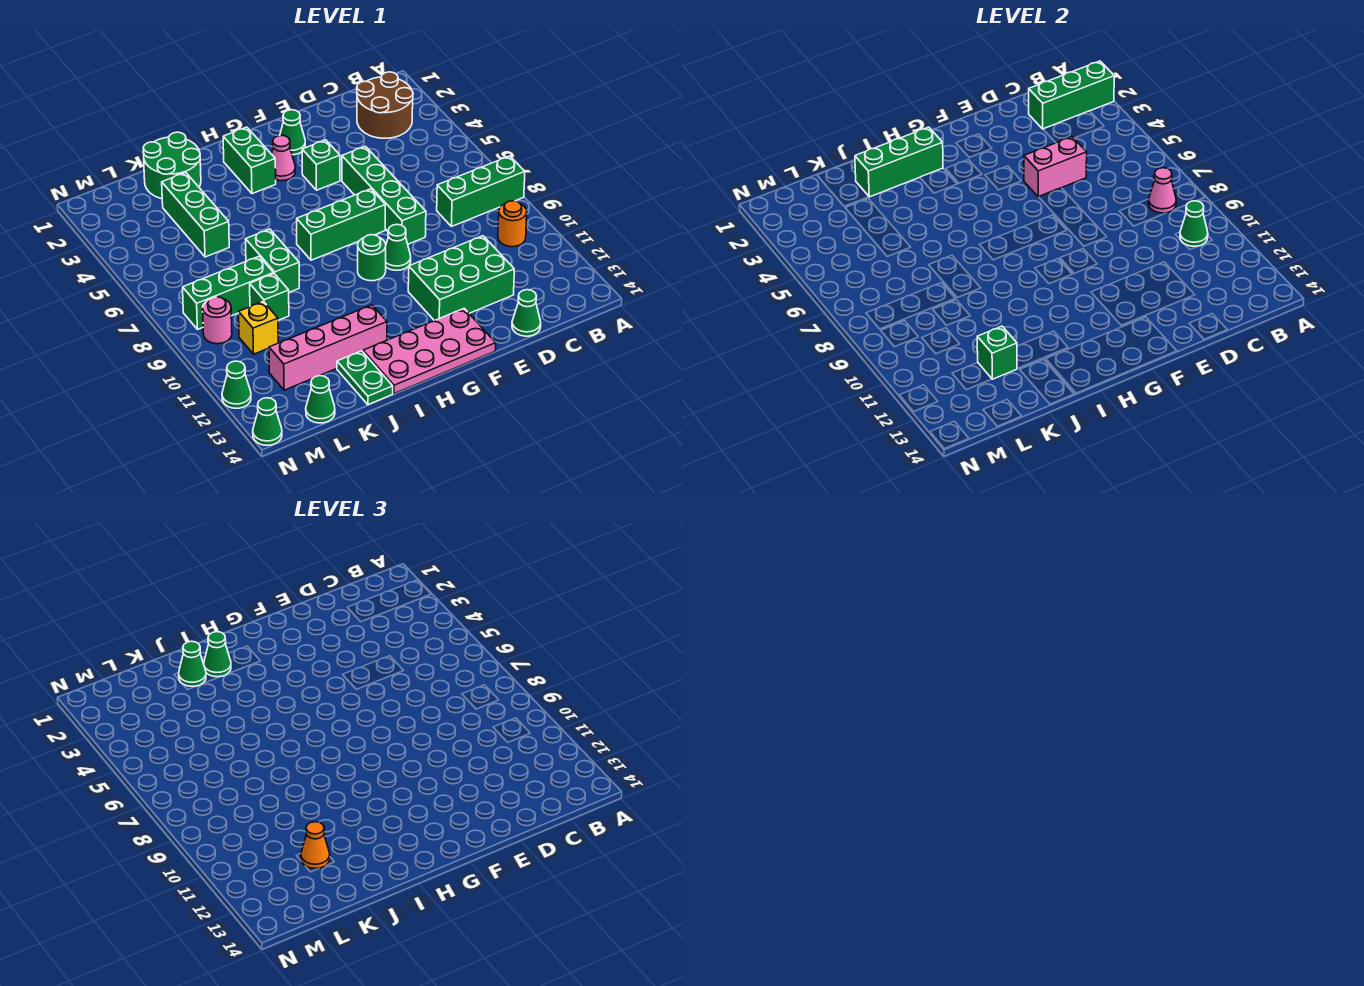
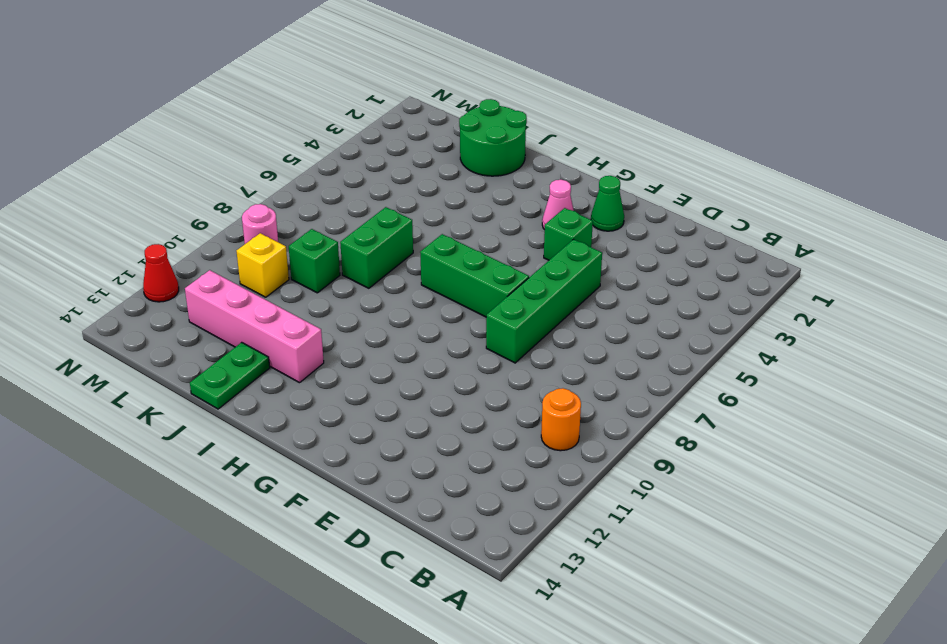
red 1x1 cone [143,244,179,302] -> green 1x1 cone [222,361,251,408]
none -> green 1x3 brick [437,156,525,227]
none -> brown 2x2 round brick [357,72,413,138]
none -> green 2x3 brick [408,236,514,321]
none -> green 1x1 cone [512,290,541,336]

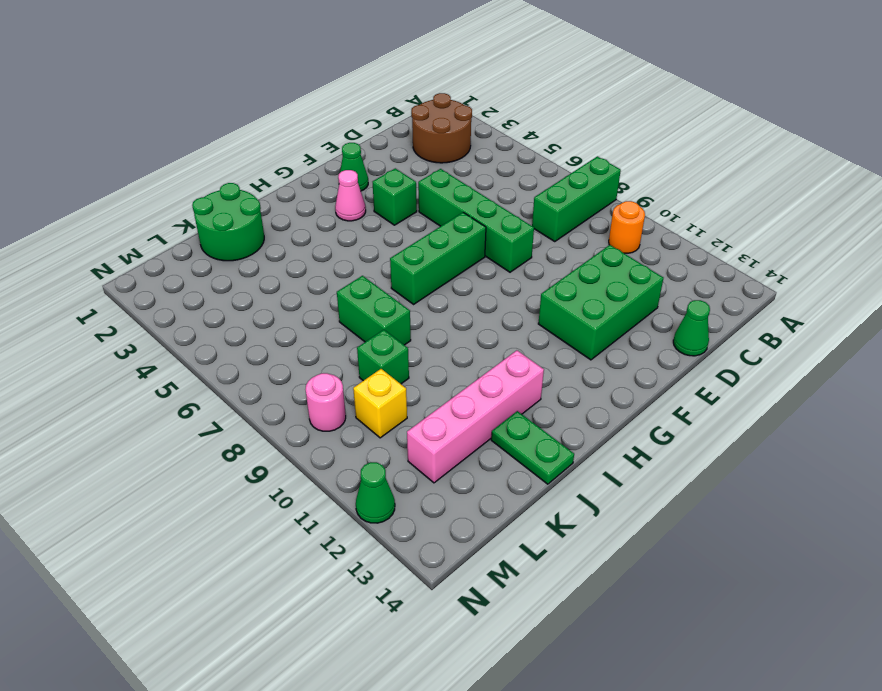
none -> green 1x1 cone [386,224,411,270]
none -> pink 2x4 plate [363,309,496,394]
none -> green 1x1 round brick [358,235,386,281]
none -> green 1x2 brick [223,127,276,194]

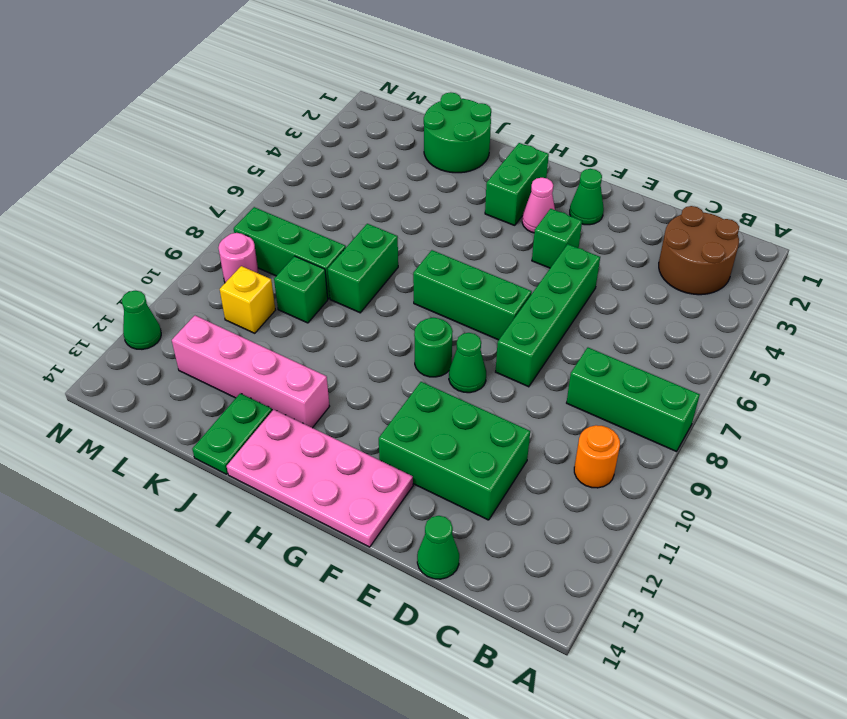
none -> green 1x3 brick [162,173,229,257]
none -> green 1x1 cone [306,376,335,423]
none -> green 1x1 cone [253,398,282,445]
none -> green 1x3 brick [1029,61,1114,129]

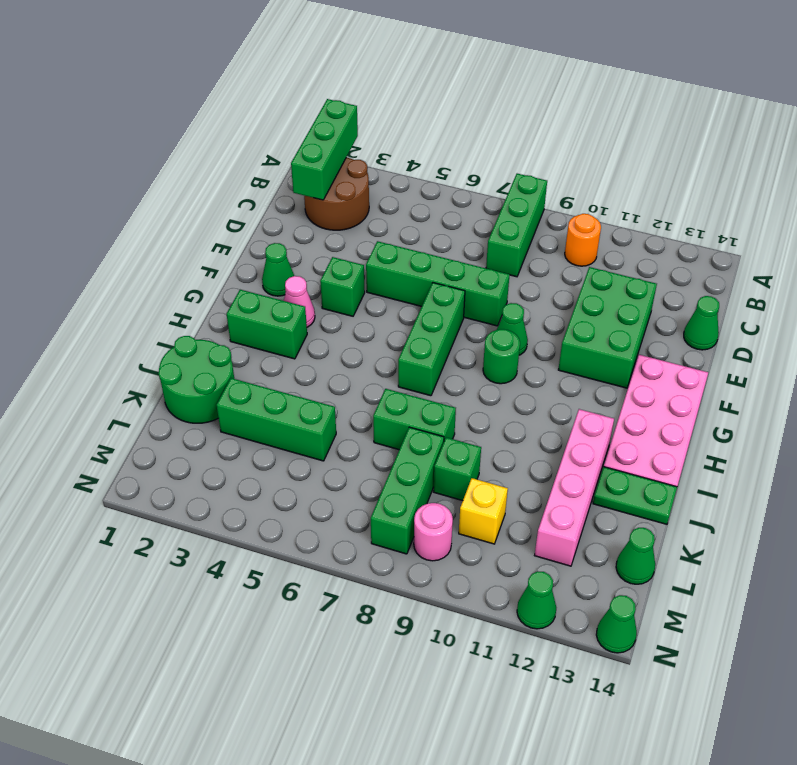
none -> pink 1x1 cone [1149,168,1176,213]
none -> green 1x1 cone [1180,201,1208,246]
none -> pink 1x2 brick [1024,137,1087,197]
none -> green 1x3 brick [855,127,943,197]

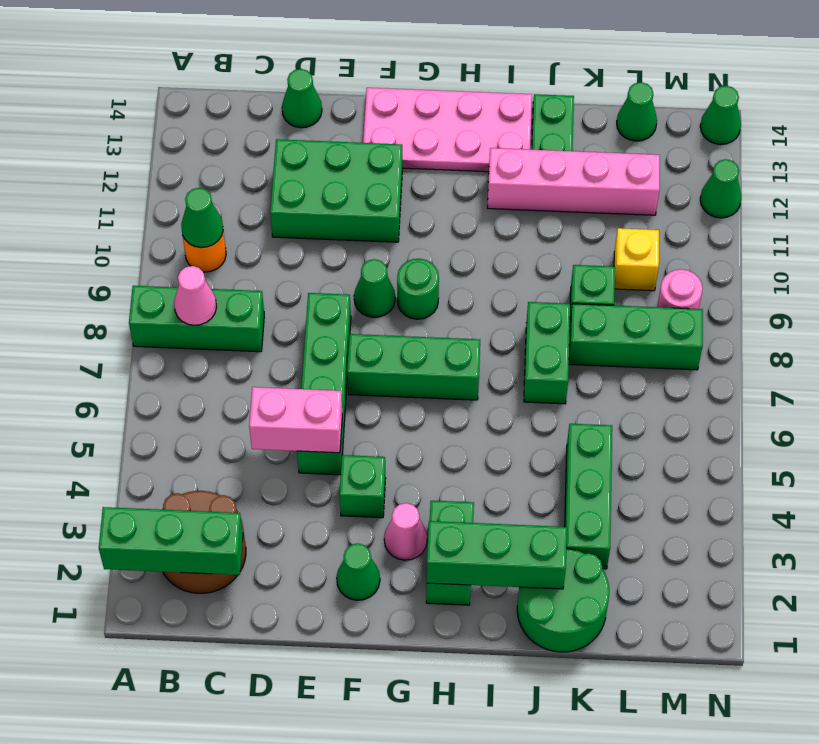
none -> green 1x1 brick [977,326,1017,379]
none -> green 1x1 cone [204,632,231,677]
none -> green 1x1 cone [179,641,206,686]
none -> orange 1x1 cone [301,822,330,868]

